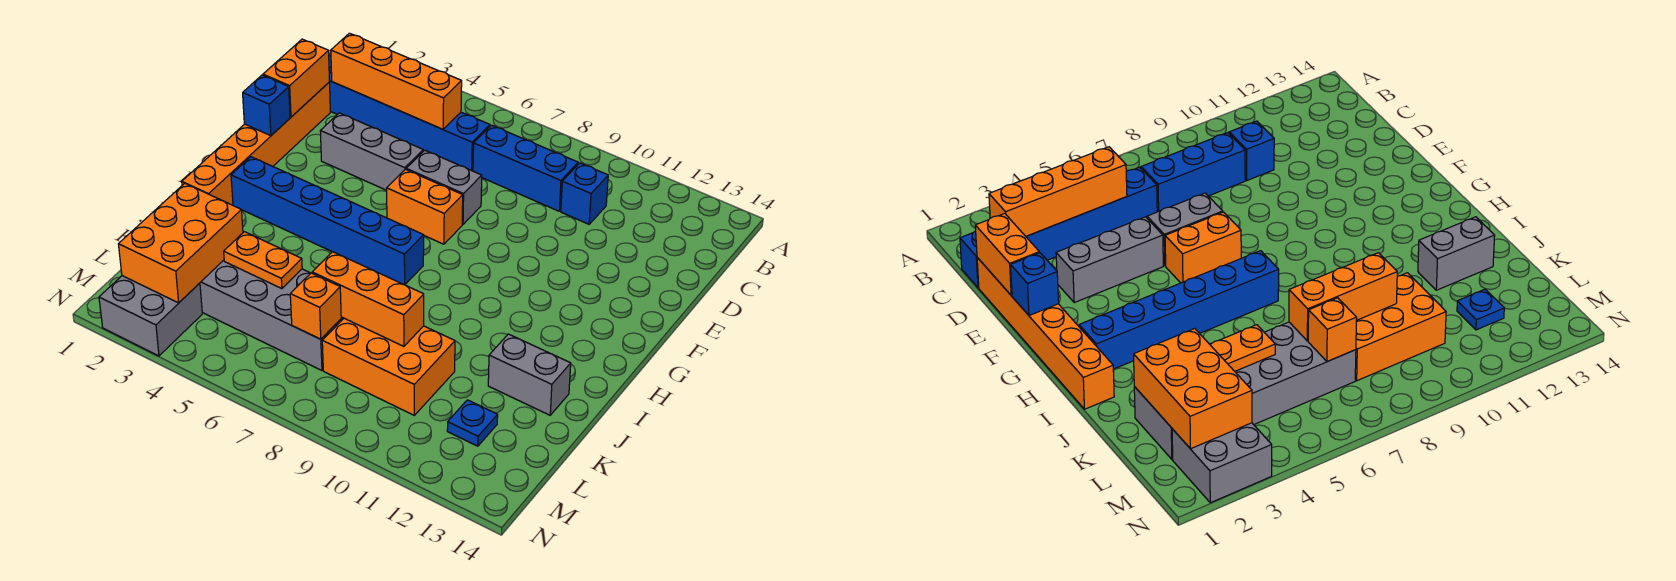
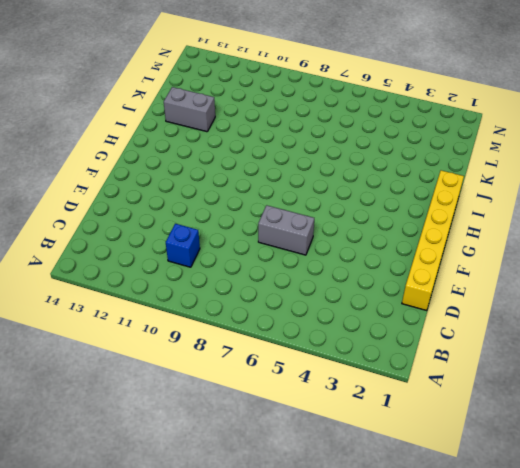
yellow 1x6 brick [402,170,464,311] -> orange 1x6 brick [182,82,330,205]
none -> blue 1x6 brick [329,56,490,171]
none -> blue 1x3 brick [473,125,578,211]
none -> grey 1x3 brick [320,113,423,190]

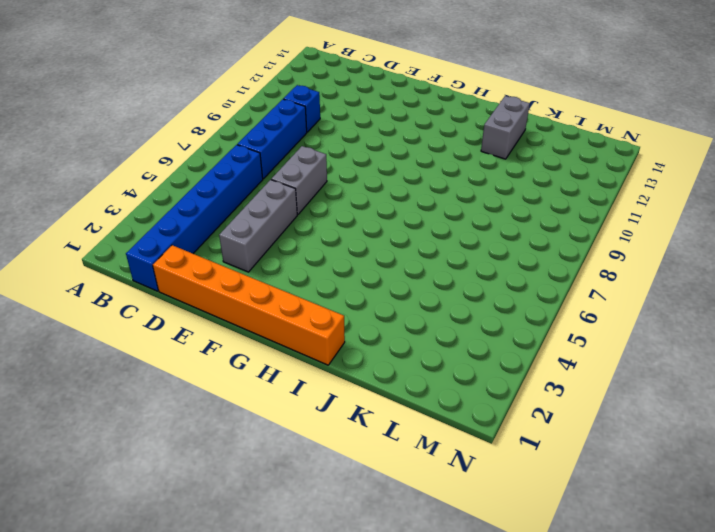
none -> orange 1x2 brick [387,169,463,244]
none -> blue 1x6 brick [231,157,424,285]
none -> grey 2x6 brick [200,260,344,370]

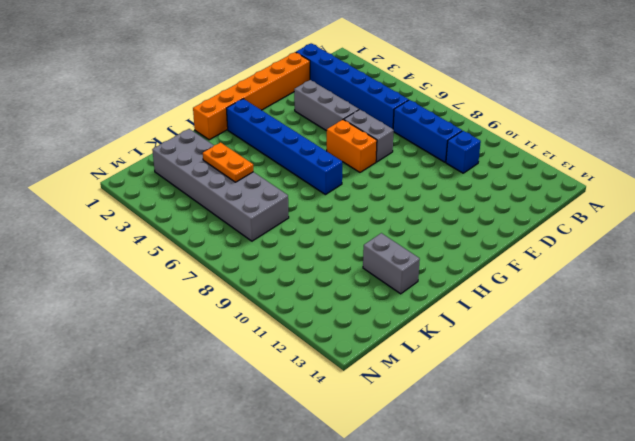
none -> orange 2x3 brick [322,318,455,415]
none -> blue 1x1 plate [447,400,498,446]
none -> grey 2x2 brick [99,276,202,356]

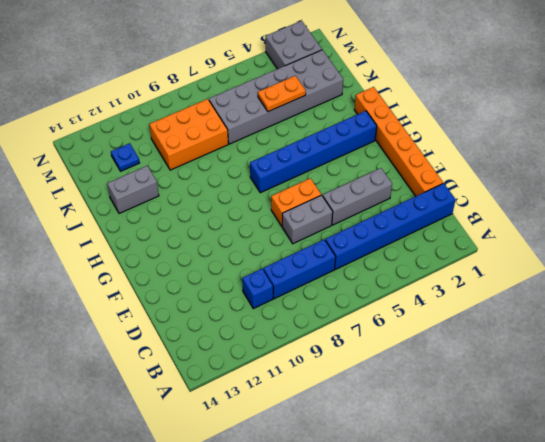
none -> orange 1x4 brick [331,33,462,129]
none -> orange 1x2 brick [263,39,329,117]
none -> blue 1x1 brick [243,75,290,136]

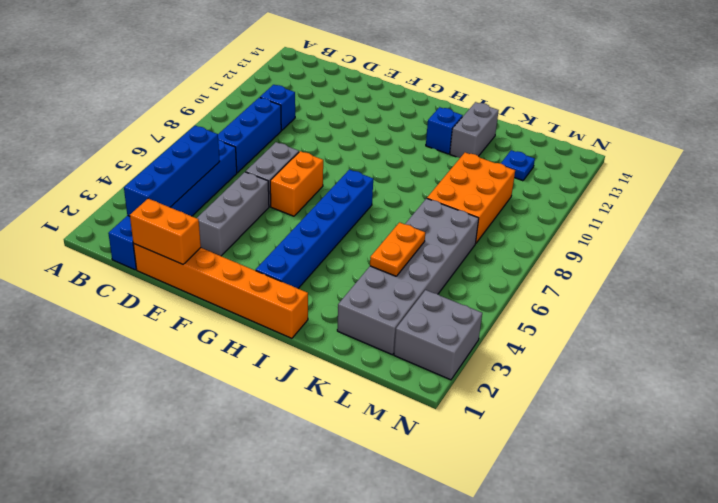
blue 1x4 brick [124,126,220,216] -> orange 1x4 brick [331,33,462,129]
blue 1x1 brick [426,107,463,154] -> blue 1x1 brick moved to [243,75,290,136]
none -> orange 2x3 brick [118,183,243,303]
none -> orange 1x3 brick [312,252,424,346]
none -> orange 1x1 brick [290,273,341,339]

